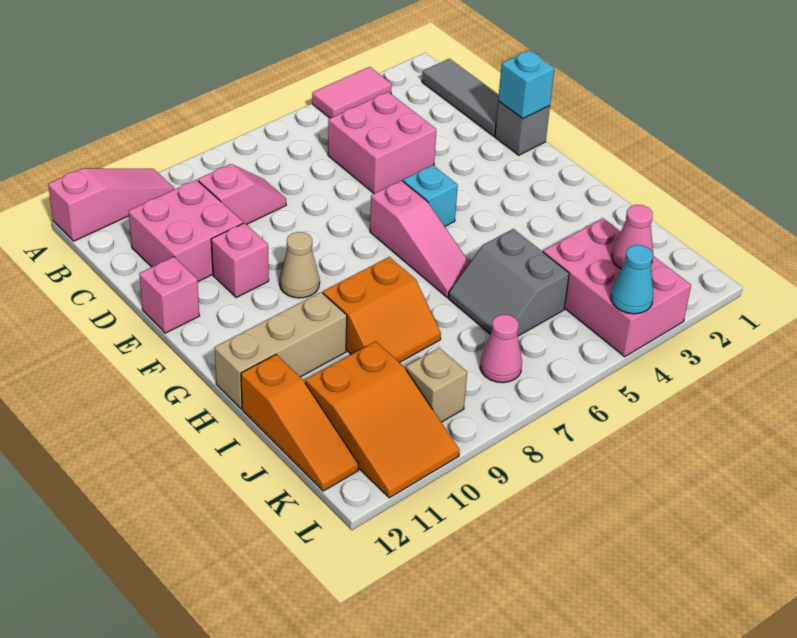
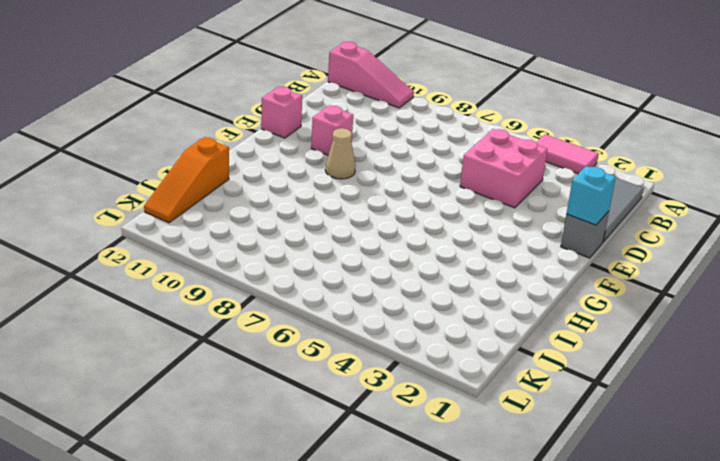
none -> pink 1x2 slope [198,164,286,225]
none -> pink 2x2 brick [129,180,243,281]
none -> cyan 1x1 brick [403,165,458,226]

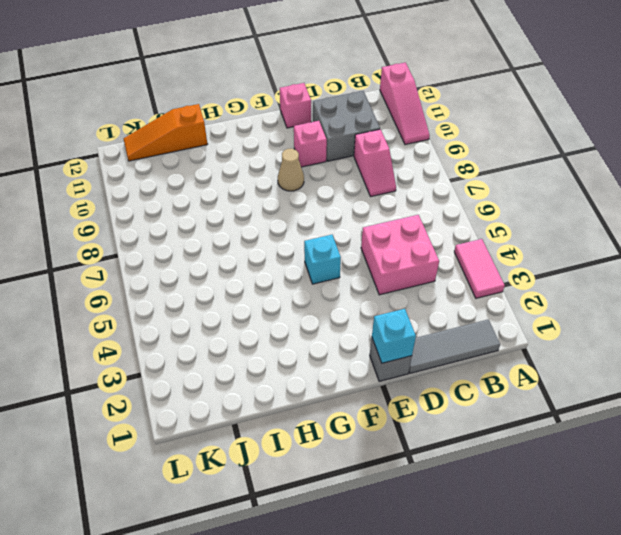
grey 2x2 brick [313,91,380,161] -> pink 2x2 brick [129,180,243,281]
none -> pink 1x3 slope [370,180,469,297]
none -> orange 2x2 slope [323,257,441,363]
none -> tan 1x3 brick [214,292,347,409]

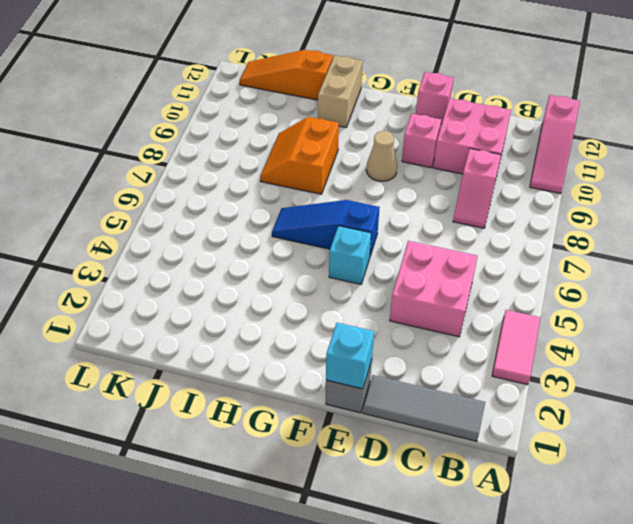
blue 1x3 slope [272,200,380,256] -> pink 1x3 slope [370,180,469,297]
tan 1x2 brick [318,55,363,127] -> tan 1x3 brick [214,292,347,409]
none -> grey 2x2 slope [448,229,569,336]
none -> pink 2x3 brick [543,218,691,357]
none -> orange 2x3 slope [305,341,460,498]

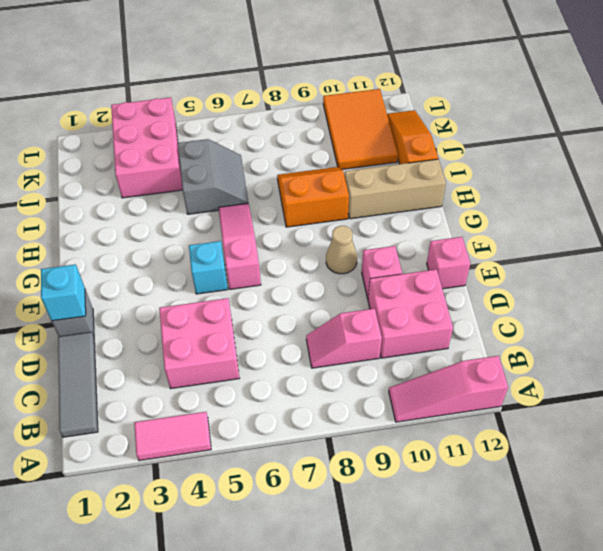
orange 2x3 tile [323,89,398,170] -> orange 2x3 slope [305,341,460,498]
none -> pink 1x1 cone [480,315,522,383]
none -> tan 1x1 brick [406,348,467,422]
none -> pink 1x1 cone [612,205,653,269]

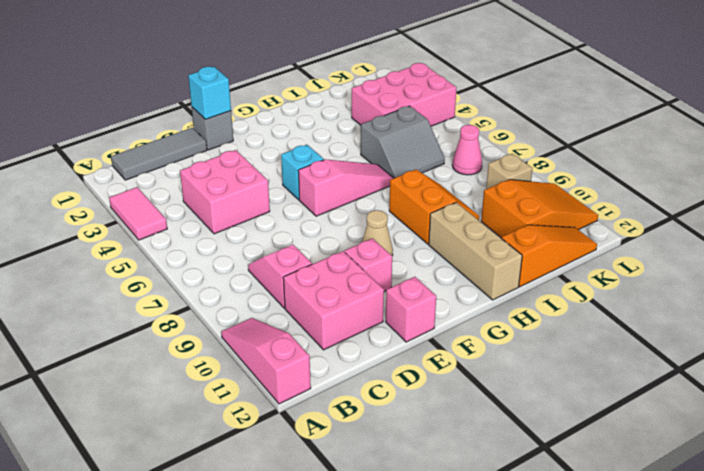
none -> pink 1x1 cone [612,205,653,269]
none -> cyan 1x1 cone [611,245,653,314]

